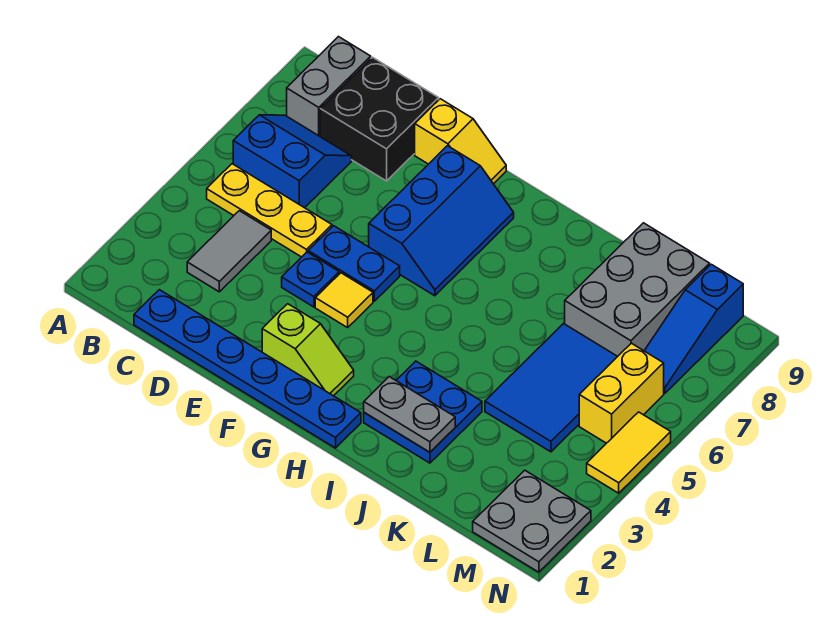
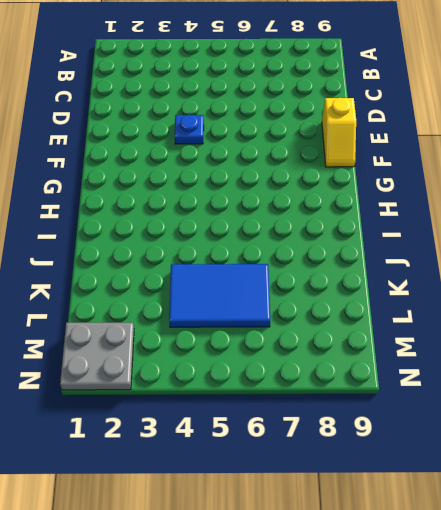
none -> yellow 1x3 plate [207,164,332,257]
none -> blue 2x2 slope [233,115,351,208]
none -> grey 1x2 brick [287,37,371,136]

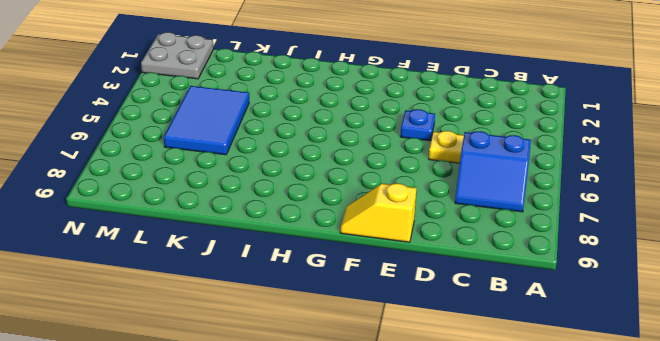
none -> grey 1x2 brick [287,37,371,136]
none -> blue 1x6 plate [134,290,361,448]
none -> grey 1x2 tile [187,211,271,292]

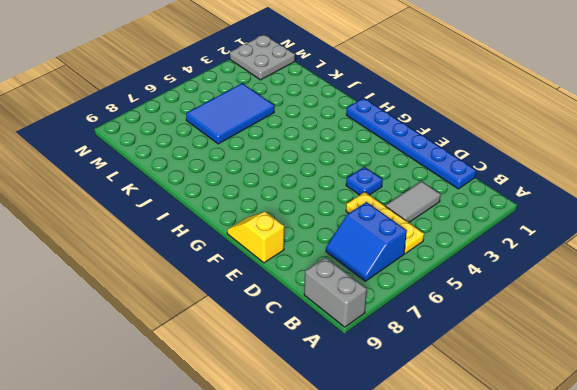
grey 1x2 brick [304,257,367,327] -> grey 1x2 brick turned to [287,37,371,136]
none -> black 2x2 brick [320,57,439,181]
none -> blue 1x2 plate [308,226,400,301]
none -> lime 1x2 slope [262,304,354,396]

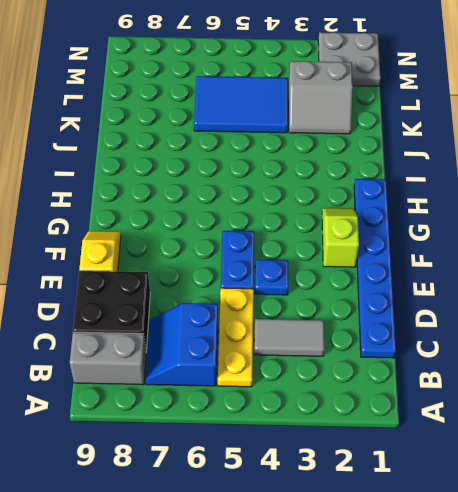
grey 2x2 slope [289,61,353,134] -> none
none -> yellow 1x1 tile [315,273,373,328]
none -> blue 2x3 slope [369,146,514,296]
none -> blue 2x2 plate [364,361,482,463]

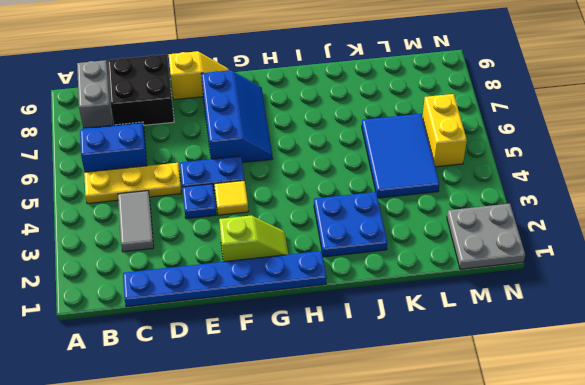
none -> grey 2x3 brick [565,223,710,356]
none -> blue 1x3 slope [644,264,743,393]
none -> yellow 1x2 tile [587,412,671,493]

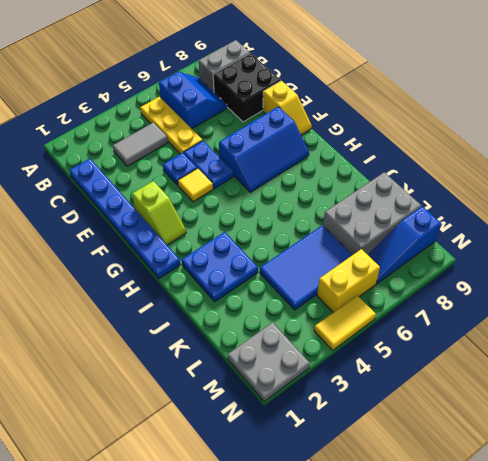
none -> grey 1x2 plate [364,377,455,452]

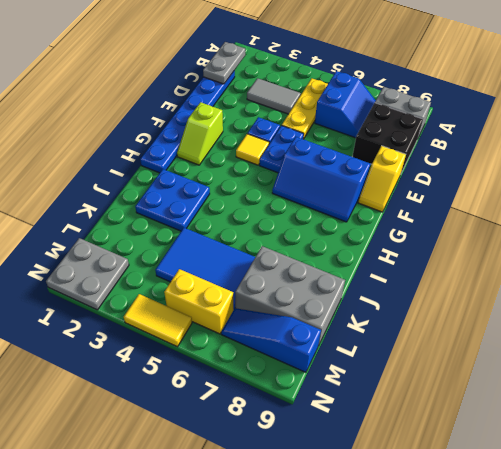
grey 1x2 plate [203,42,245,84] -> grey 1x2 plate moved to [364,377,455,452]

